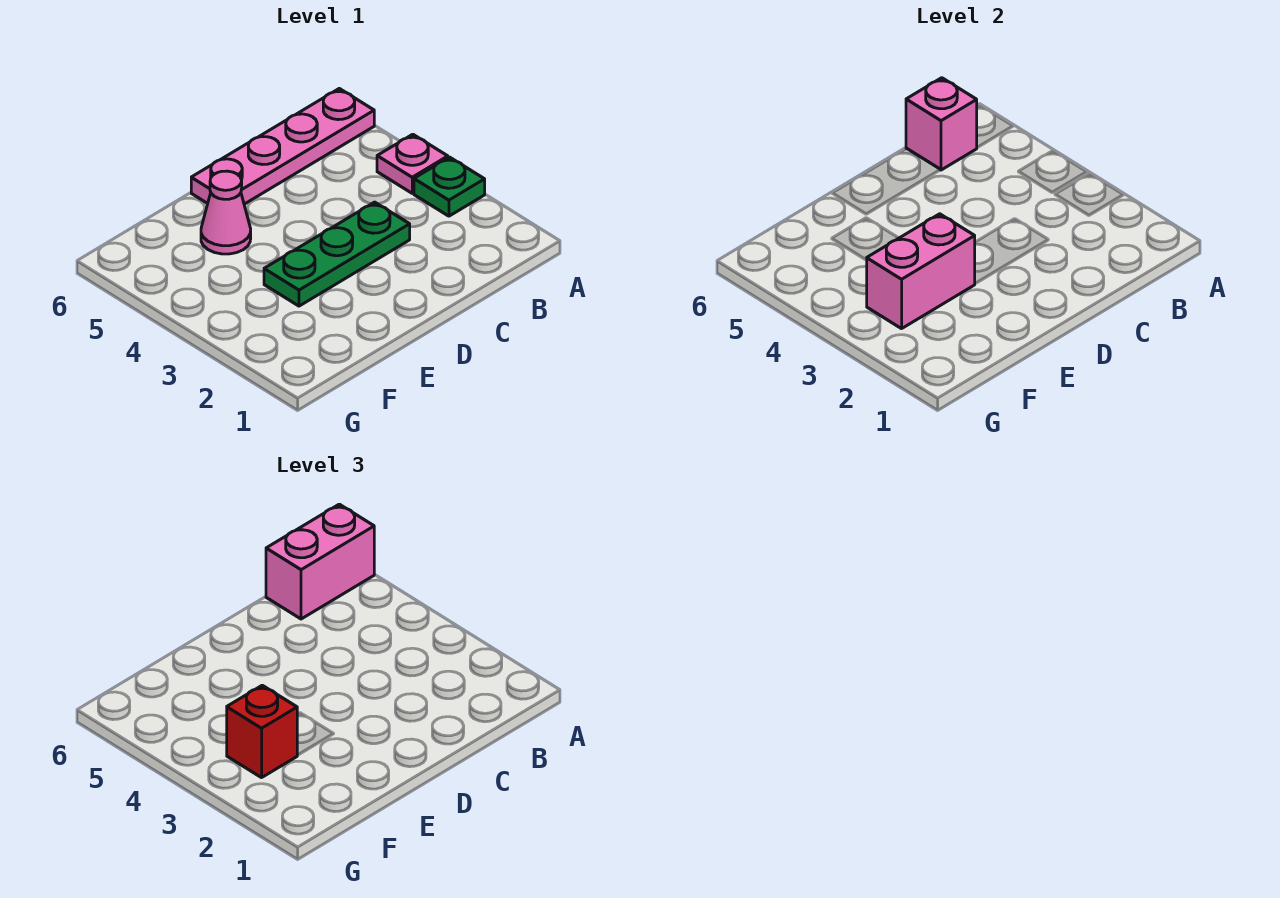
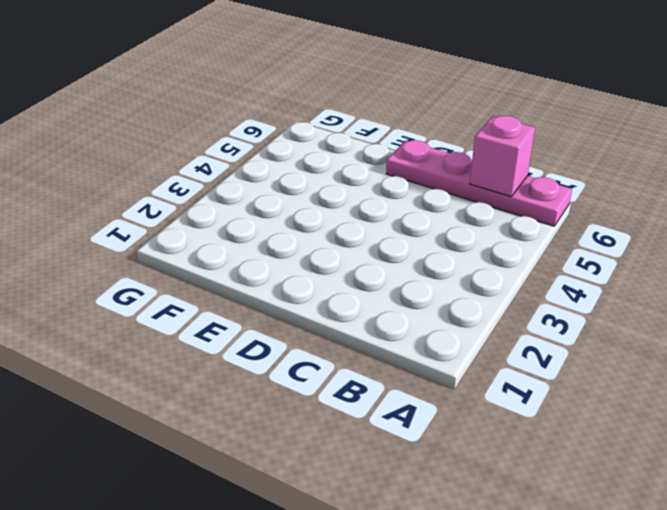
none -> green 1x1 plate [414,157,485,216]
none -> pink 1x1 plate [377,134,448,193]

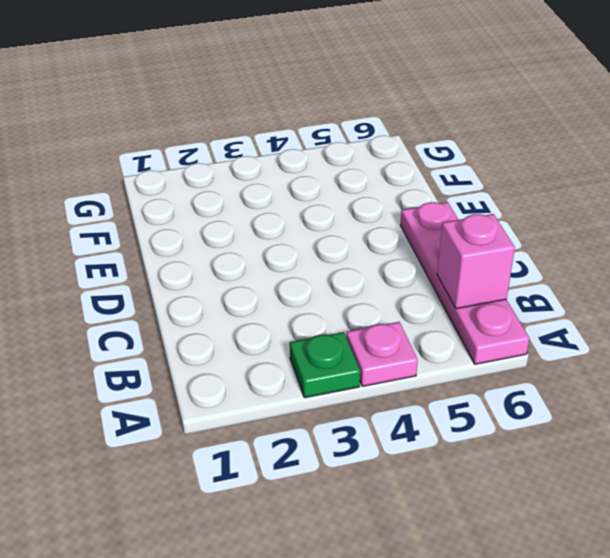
none -> green 1x3 plate [264,202,410,306]
none -> pink 1x1 cone [201,171,251,254]

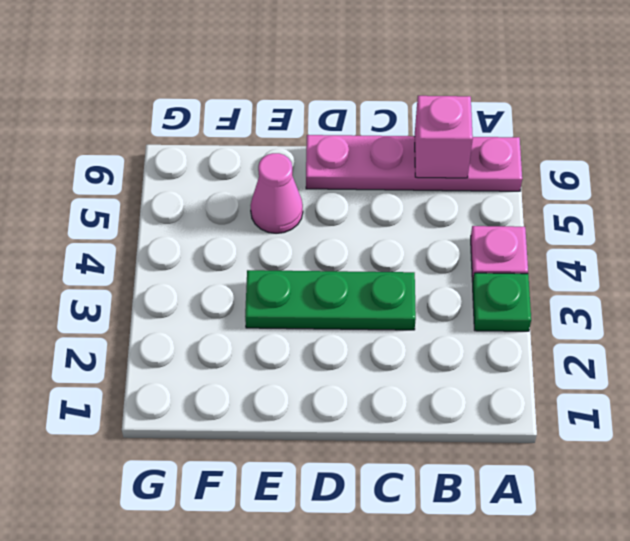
none -> pink 1x2 brick [867,214,975,329]
none -> pink 1x2 brick [266,504,374,619]

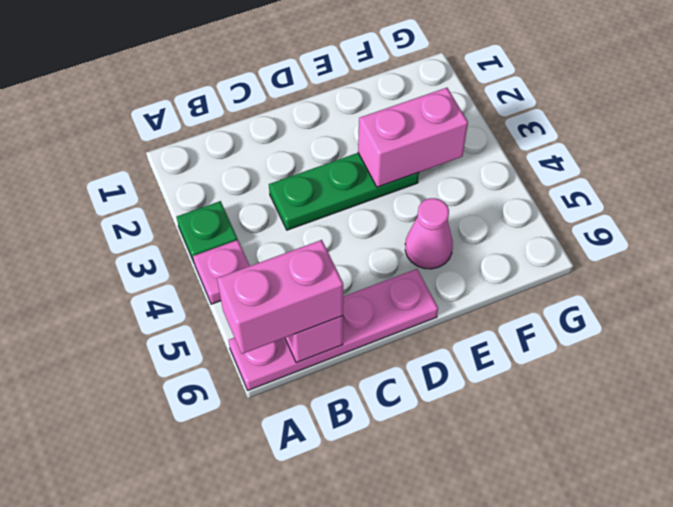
none -> red 1x1 brick [227,685,297,778]

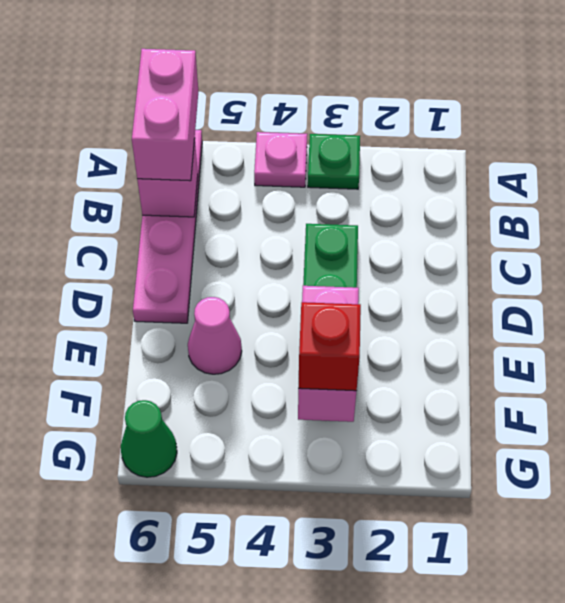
green 1x1 cone [121,400,177,477] -> none

